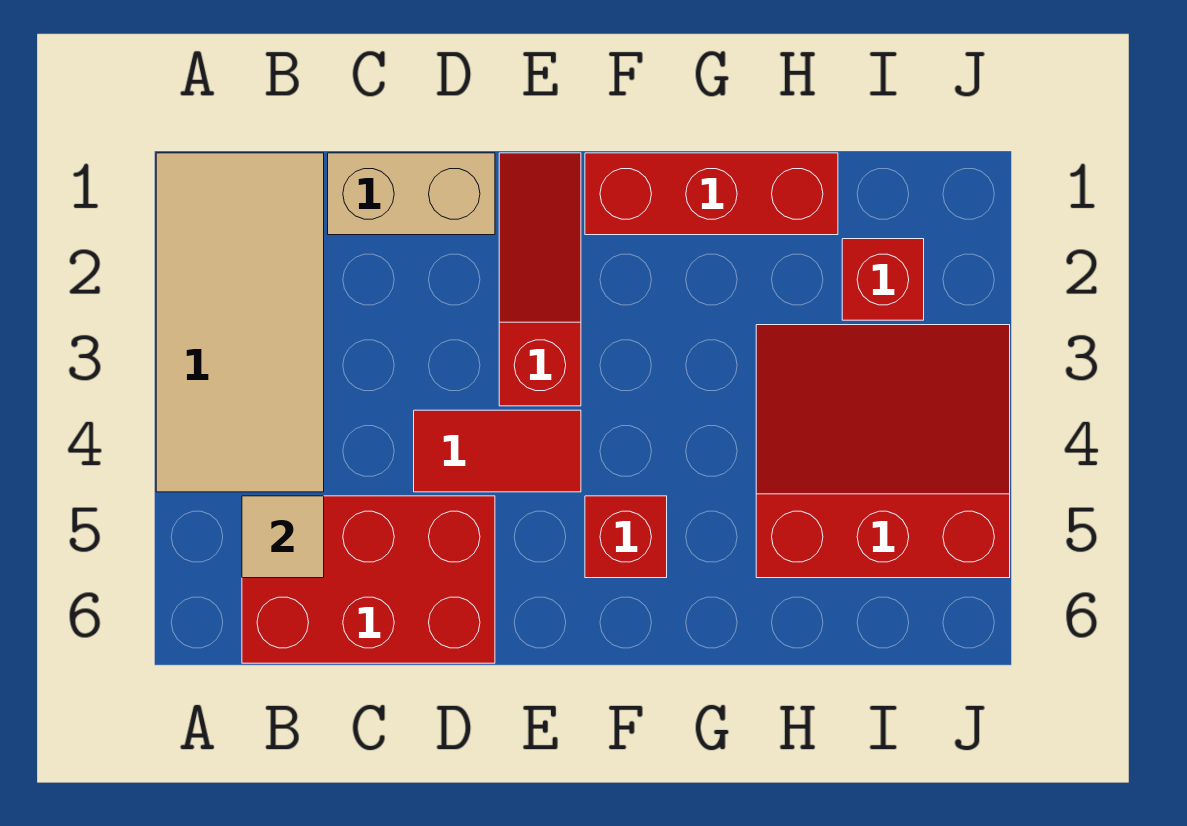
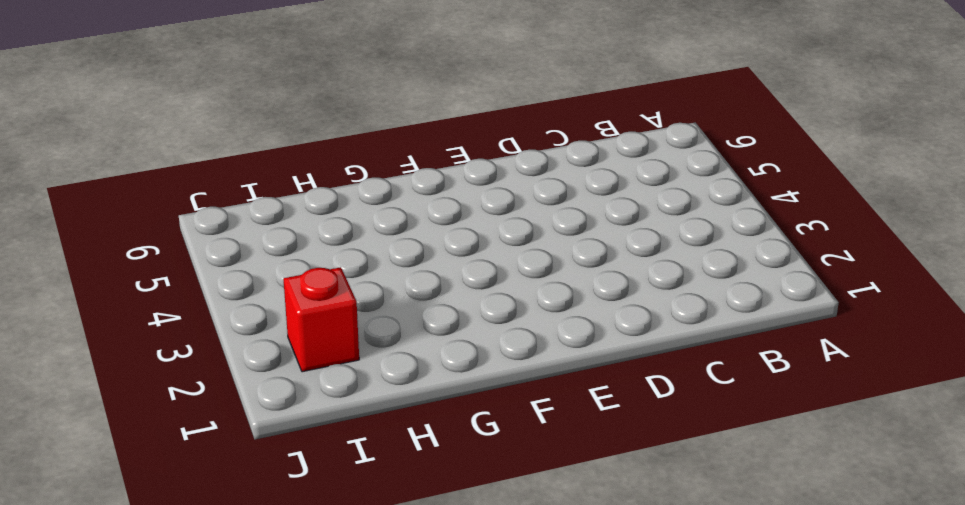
none -> tan 2x4 tile [156,153,324,492]
none -> red 2x3 brick [242,496,495,663]

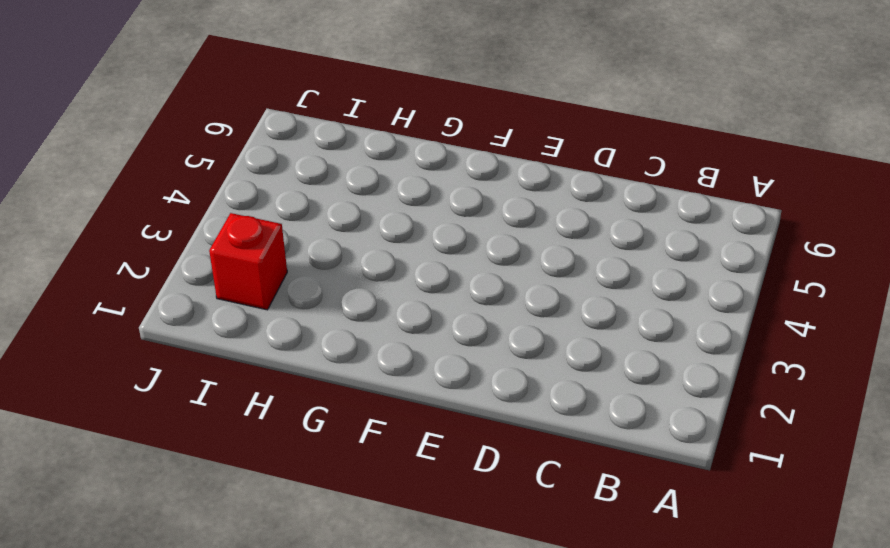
none -> tan 2x4 tile [156,153,324,492]
none -> red 2x3 brick [242,496,495,663]

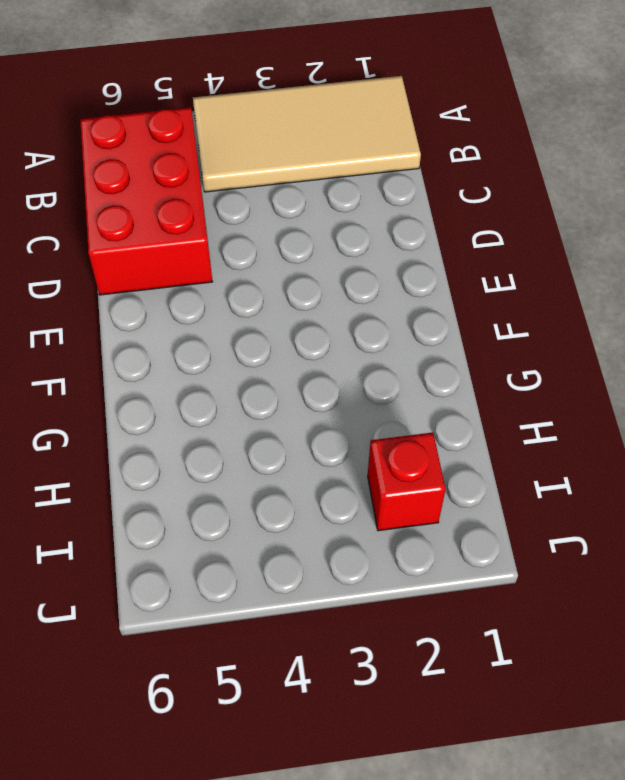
none -> tan 1x2 brick [328,153,495,235]
none -> red 1x2 tile [414,410,581,492]

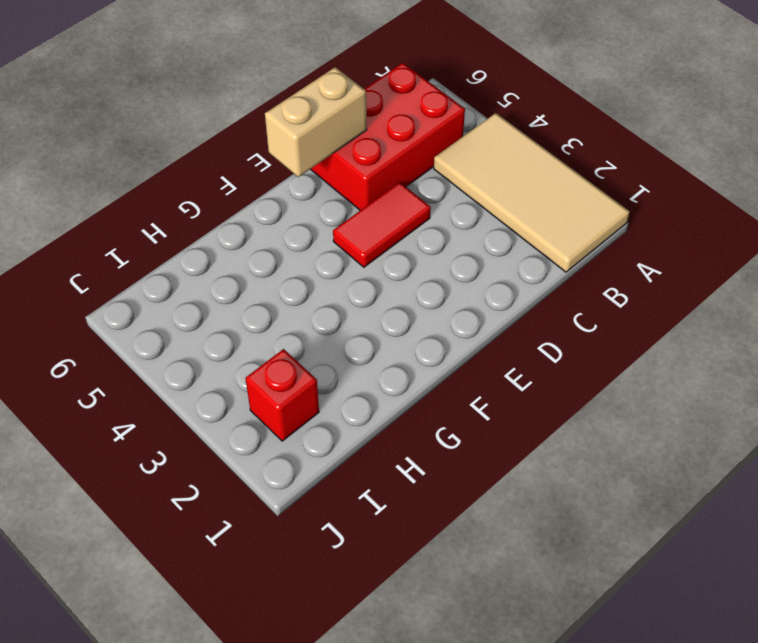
tan 1x2 brick [265,67,367,177] -> tan 1x2 brick moved to [328,153,495,235]
none -> red 1x3 slope [499,153,581,406]
none -> red 1x3 brick [585,153,838,235]

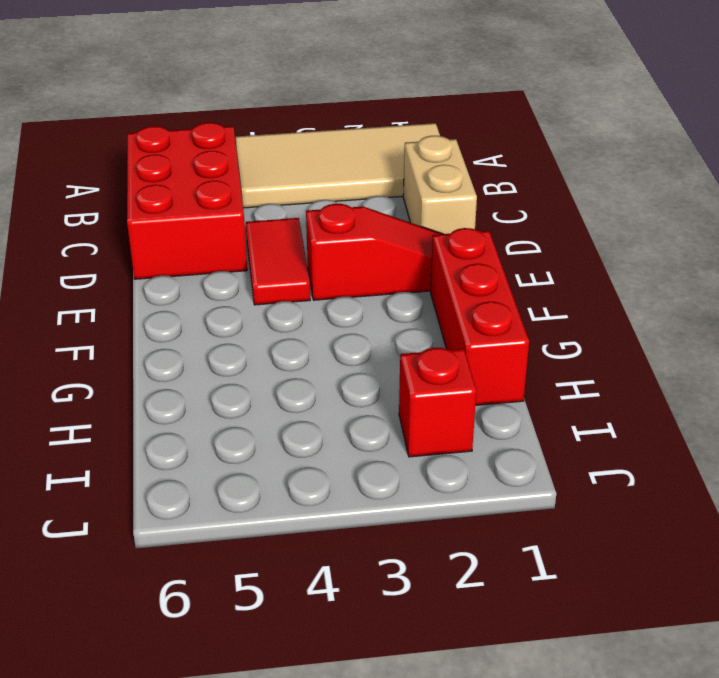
none -> red 1x1 brick [585,496,667,578]
none -> red 3x3 slope [756,325,1010,578]

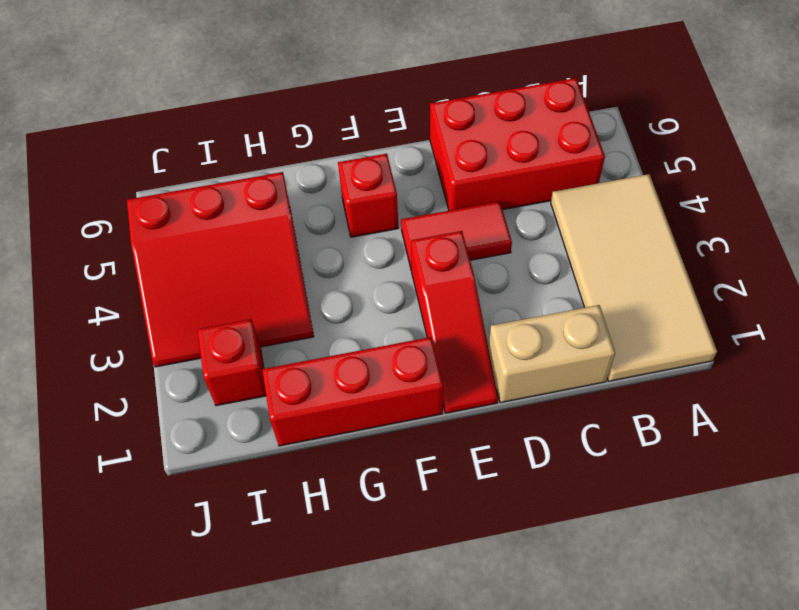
none -> tan 1x1 tile [242,496,324,578]

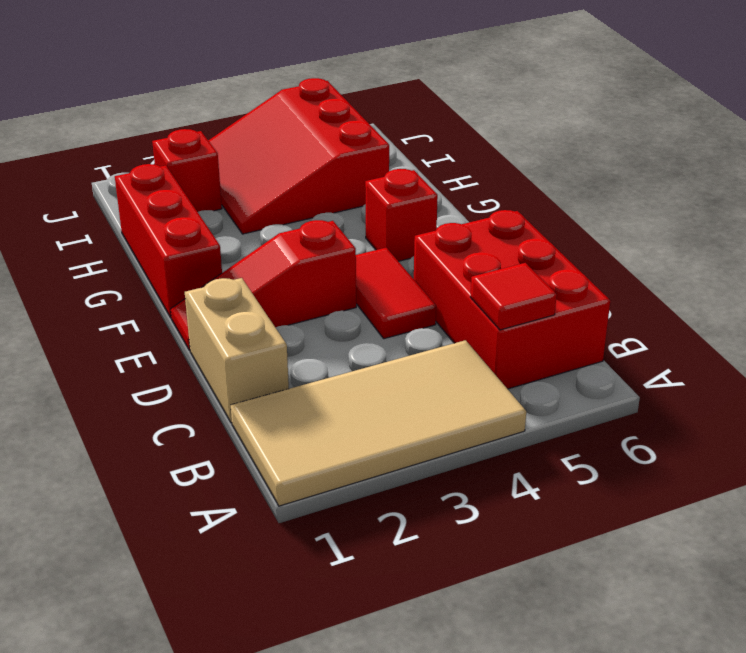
red 1x1 tile [471,263,557,330] -> tan 1x1 tile [242,496,324,578]

